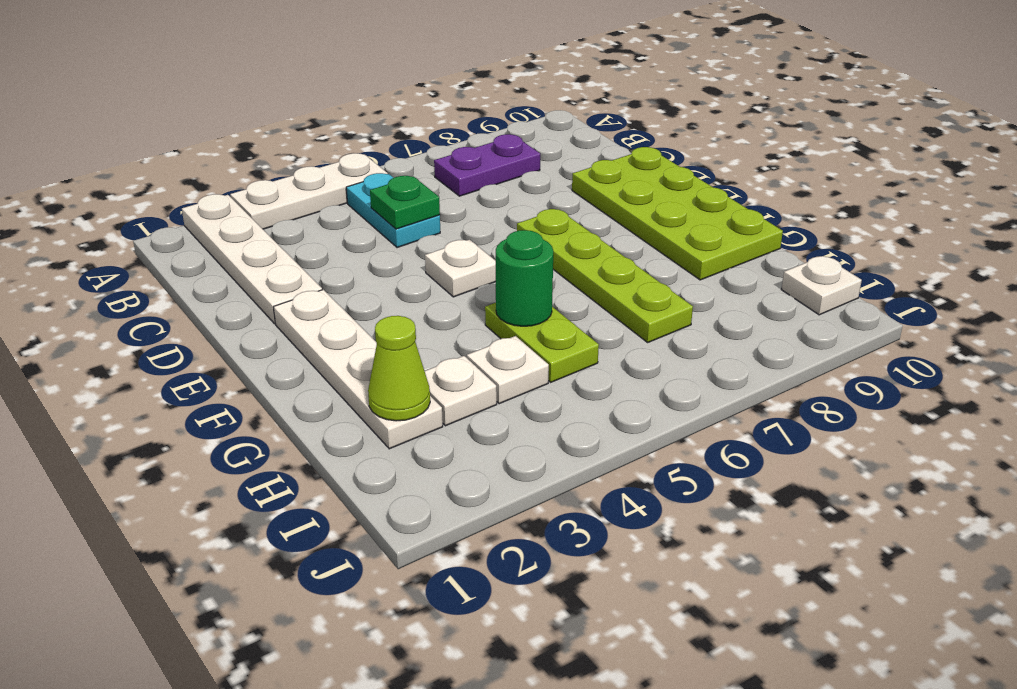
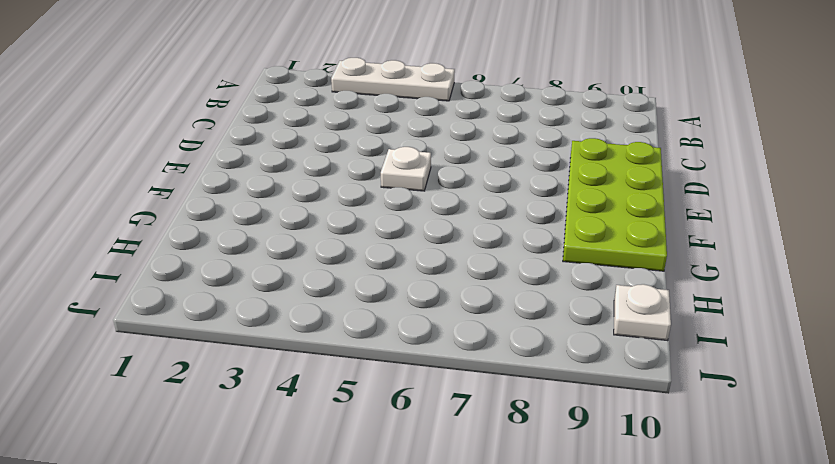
none -> white 1x4 plate [182,194,322,324]
none -> cyan 1x2 plate [346,173,440,248]
none -> purple 1x2 plate [434,134,540,196]

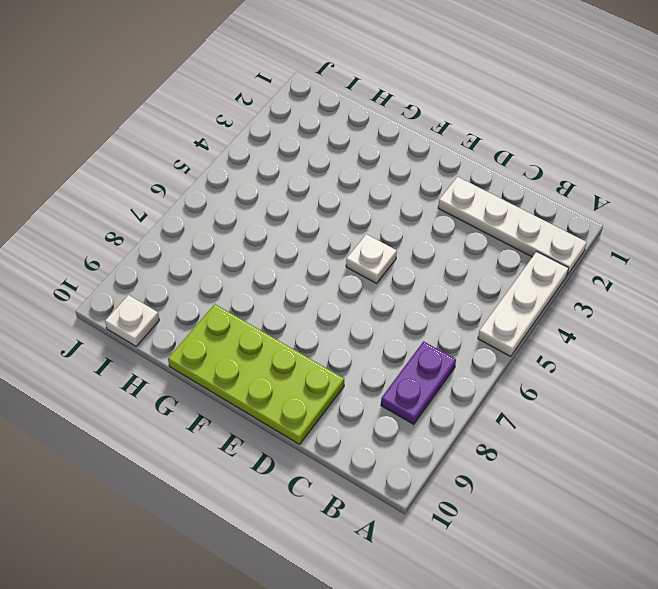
none -> cyan 1x2 plate [346,173,440,248]
none -> white 1x4 plate [273,290,443,449]
none -> lime 1x4 plate [517,209,693,342]

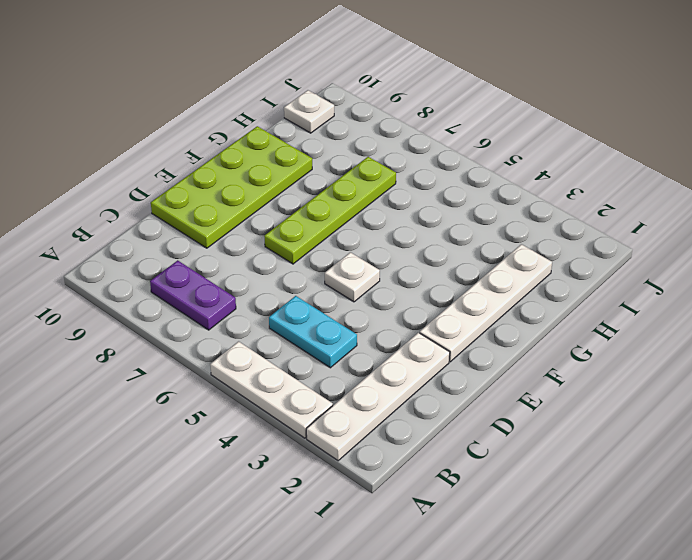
cyan 1x2 plate [269,296,357,368] -> cyan 1x2 plate turned to [346,173,440,248]
none -> lime 1x2 plate [485,303,599,382]
none -> white 1x1 plate [425,356,497,426]
none -> white 1x1 plate [467,336,549,404]

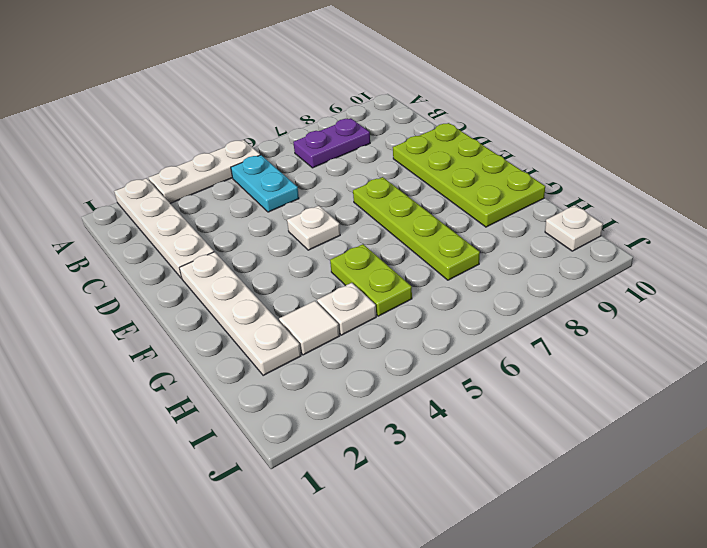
white 1x1 tile [279,301,339,355] -> white 1x1 plate [425,356,497,426]
none -> green 1x1 plate [370,176,440,229]
none -> green 1x1 round brick [496,230,553,326]
none -> lime 1x1 cone [368,316,430,421]

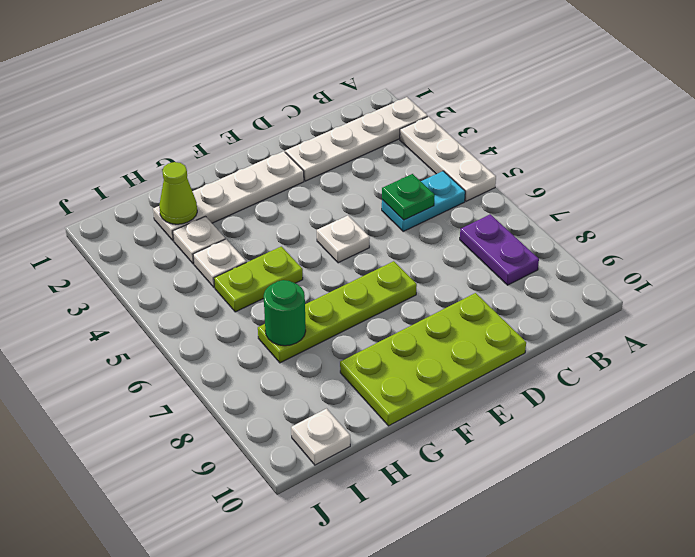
green 1x1 round brick [264,280,306,346] -> green 1x1 round brick moved to [496,230,553,326]

